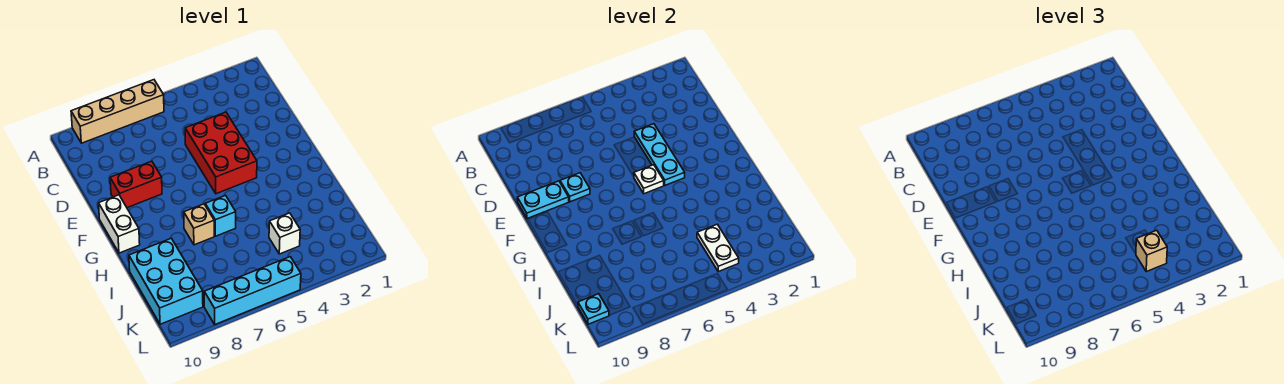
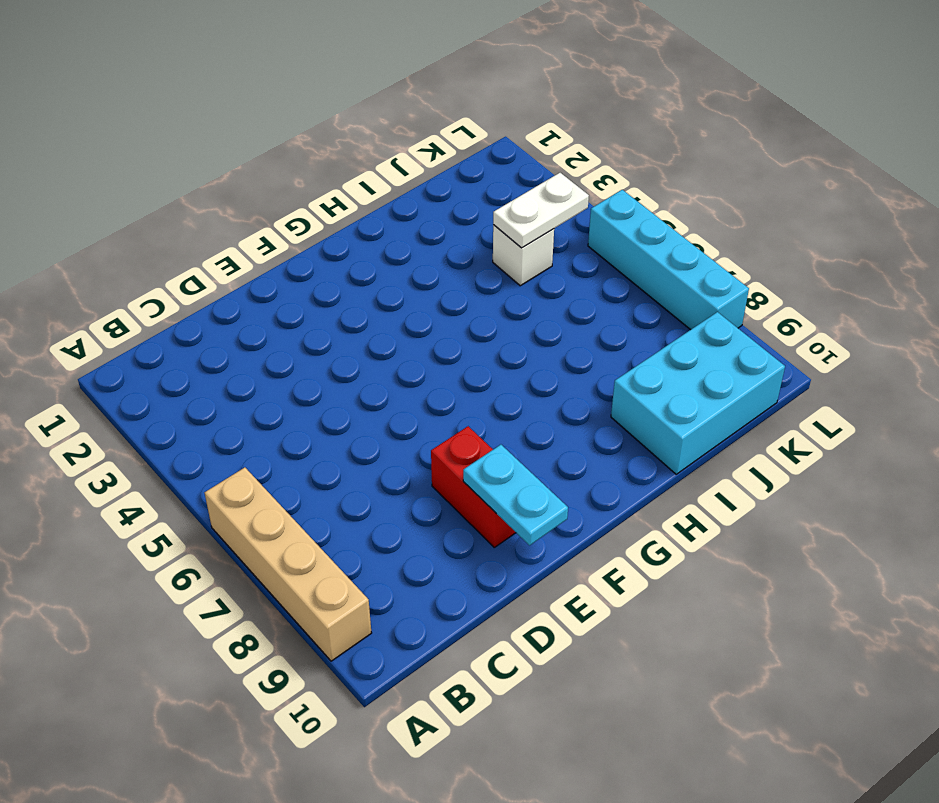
none -> red 2x3 brick [185,112,257,194]
none -> white 1x2 brick [99,195,140,253]
none -> cyan 1x1 brick [205,196,236,236]

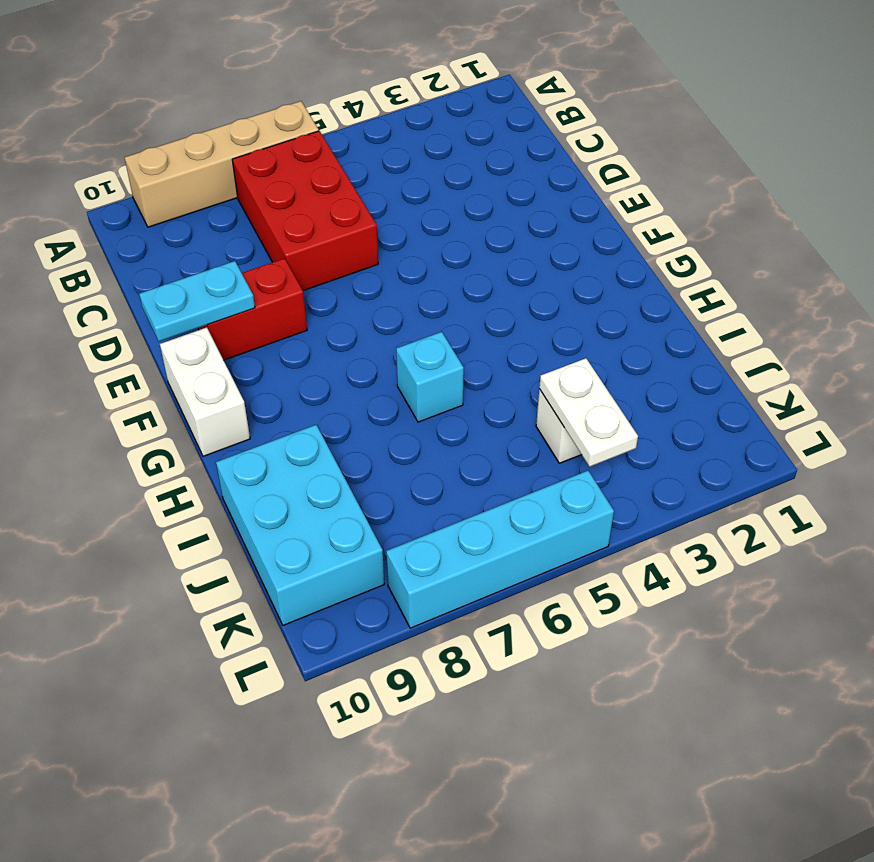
red 2x3 brick [232,131,378,291] -> red 2x3 brick moved to [185,112,257,194]
none -> tan 1x1 brick [184,204,214,245]
none -> cyan 1x3 plate [634,124,685,185]
none -> cyan 1x1 plate [560,173,590,202]

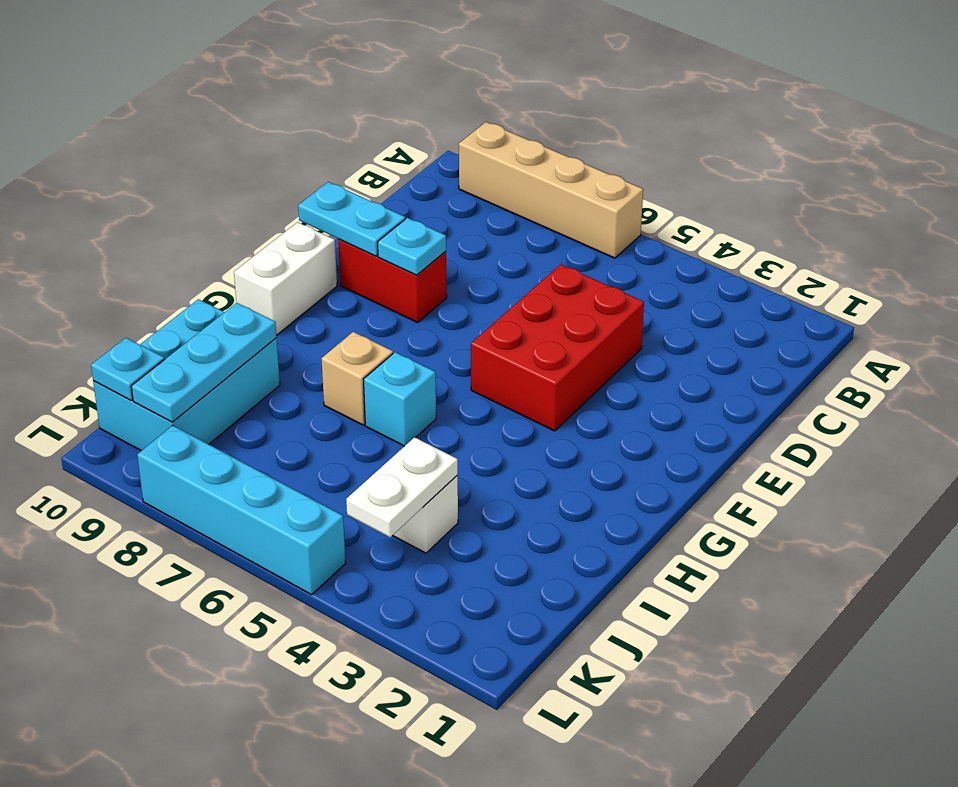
cyan 1x3 plate [131,303,277,422] -> cyan 1x3 plate moved to [634,124,685,185]
none -> white 1x1 plate [634,165,664,194]
none -> tan 1x1 brick [1136,230,1167,272]

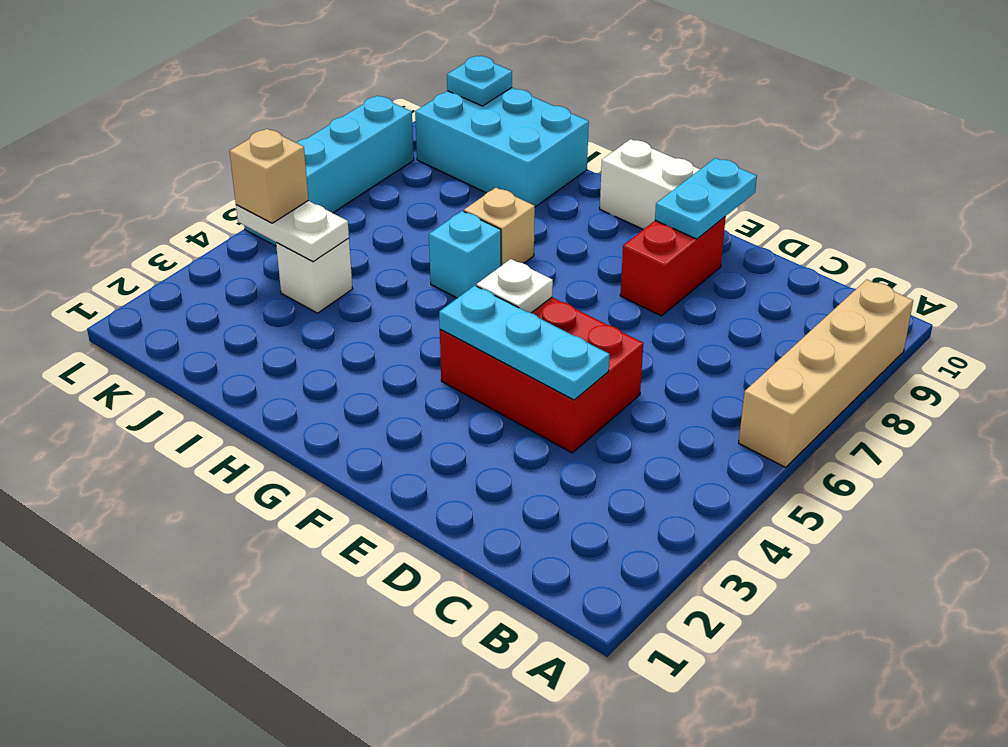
none -> cyan 1x1 plate [560,173,590,202]

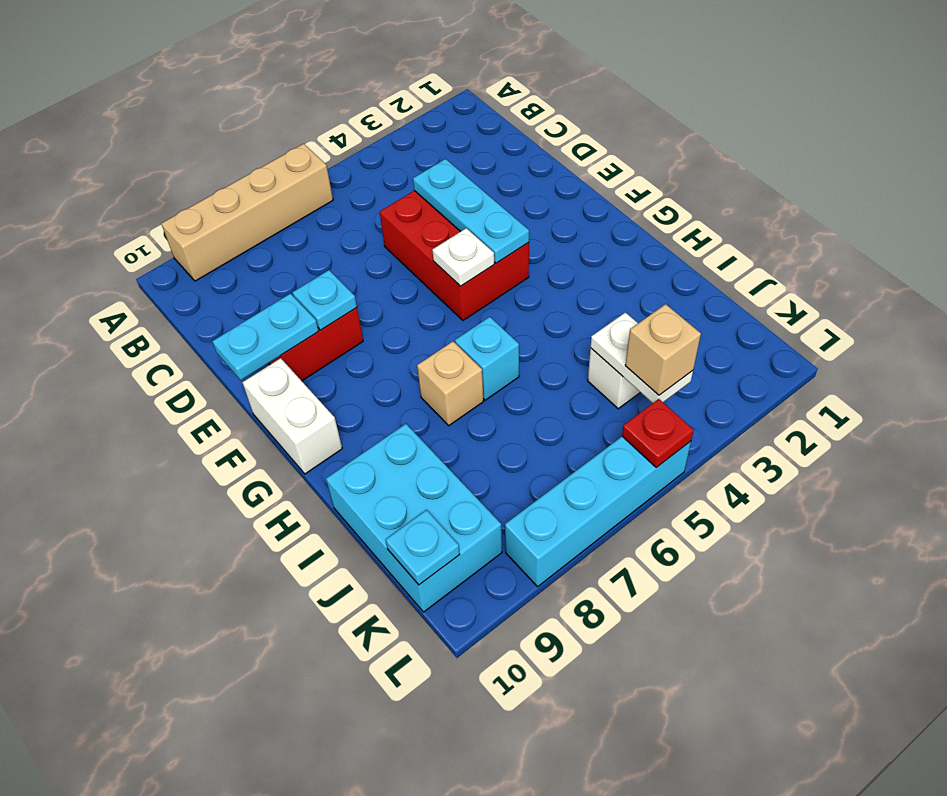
red 1x1 plate [622,399,694,467] -> none

